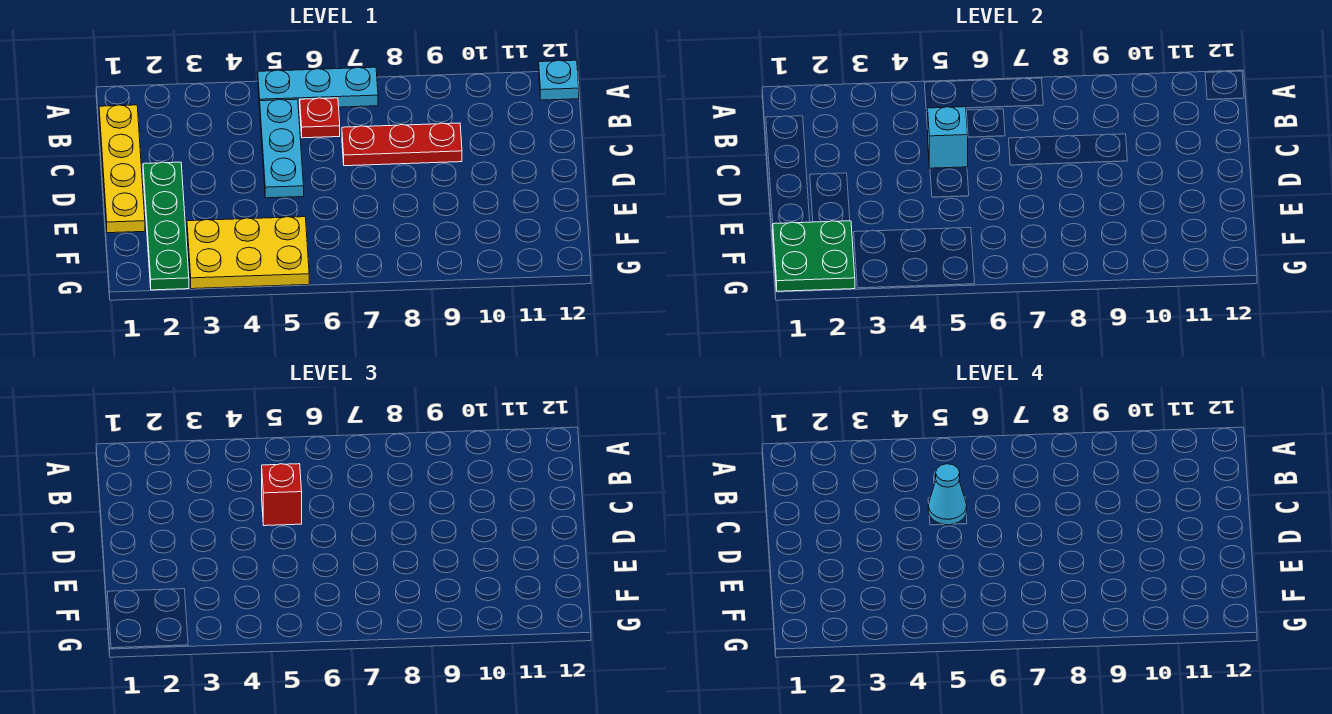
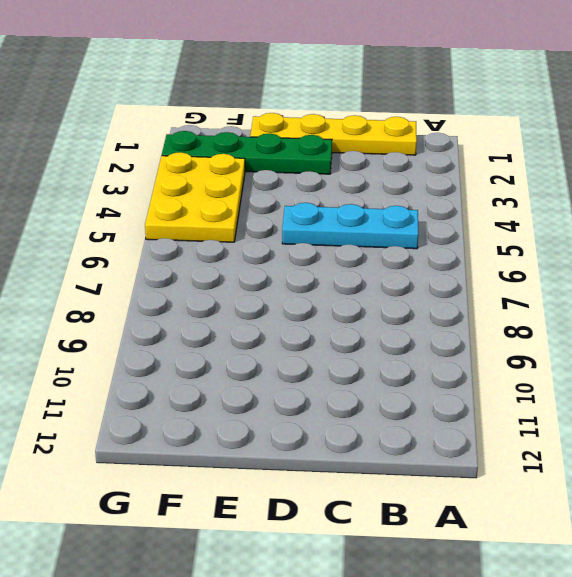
none -> cyan 1x3 plate [258,67,378,109]
none -> cyan 1x1 plate [539,60,579,100]
none -> red 1x1 plate [300,98,340,138]

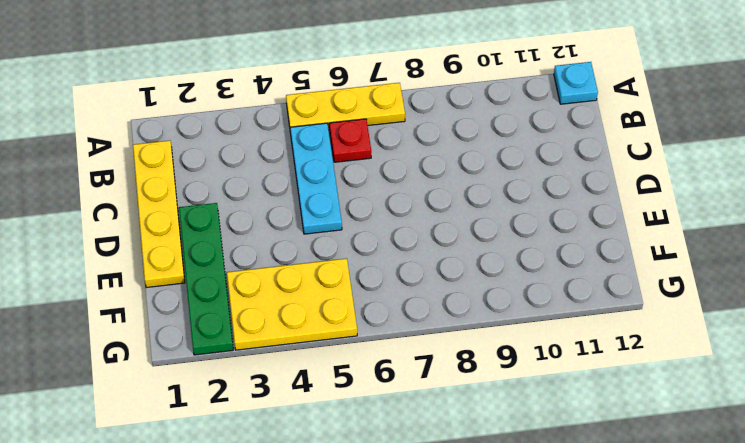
yellow 1x3 plate [286,83,405,133] -> cyan 1x3 plate [258,67,378,109]
none -> red 1x3 plate [342,123,462,166]
none -> cyan 1x1 brick [928,107,968,168]
none -> green 2x2 plate [773,221,855,291]

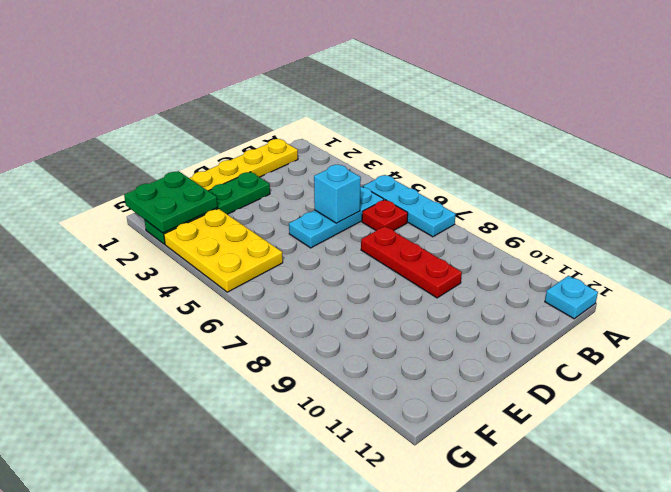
none -> red 1x1 brick [262,464,302,526]
none -> cyan 1x1 cone [928,464,967,525]

